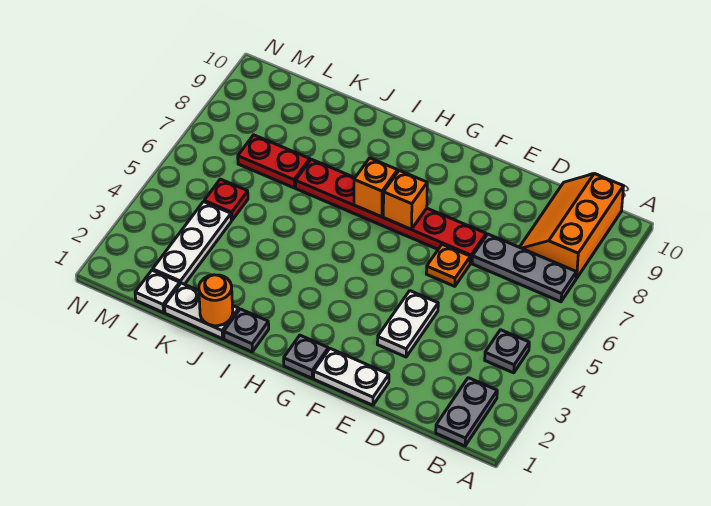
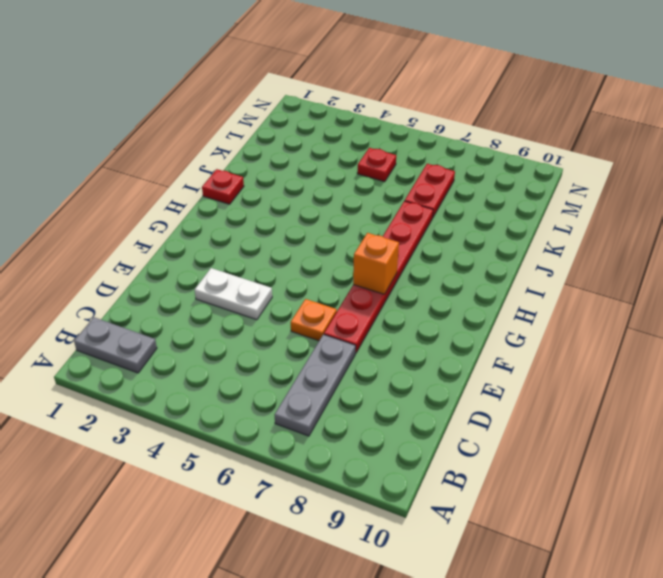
red 1x1 plate [202,169,244,204] -> grey 1x1 plate [224,309,269,352]
none -> grey 1x1 plate [485,330,529,373]
none -> orange 2x3 slope [520,174,624,279]
none -> white 1x2 plate [314,349,389,405]

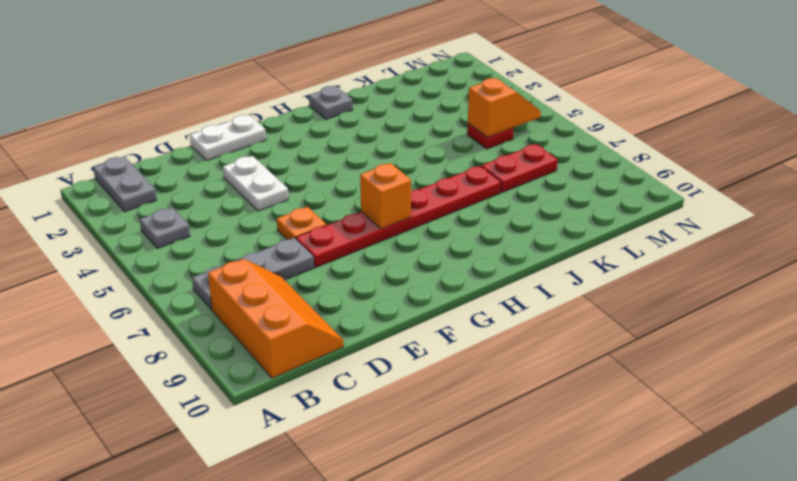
orange 1x2 slope [468,78,541,137] -> none
none -> grey 1x1 plate [284,335,328,378]
none -> white 1x2 plate [165,283,239,339]
none -> white 1x1 plate [135,270,180,313]

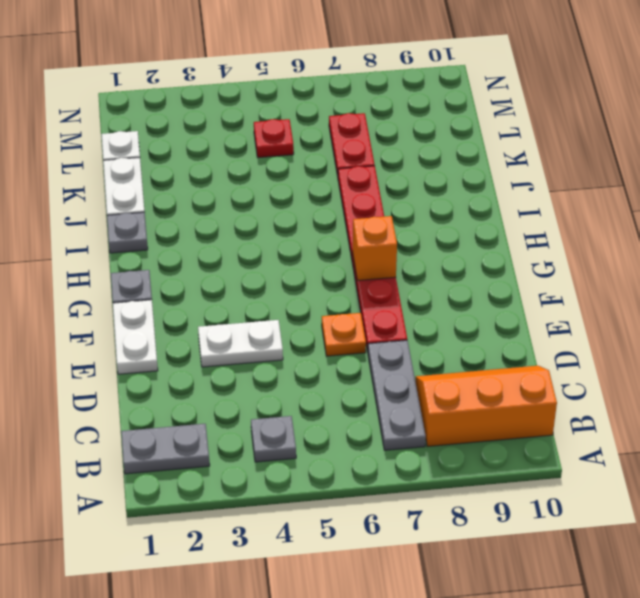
none -> white 1x3 plate [153,202,231,284]
none -> orange 1x1 brick [354,158,398,217]
none -> orange 1x1 round brick [199,275,233,326]

